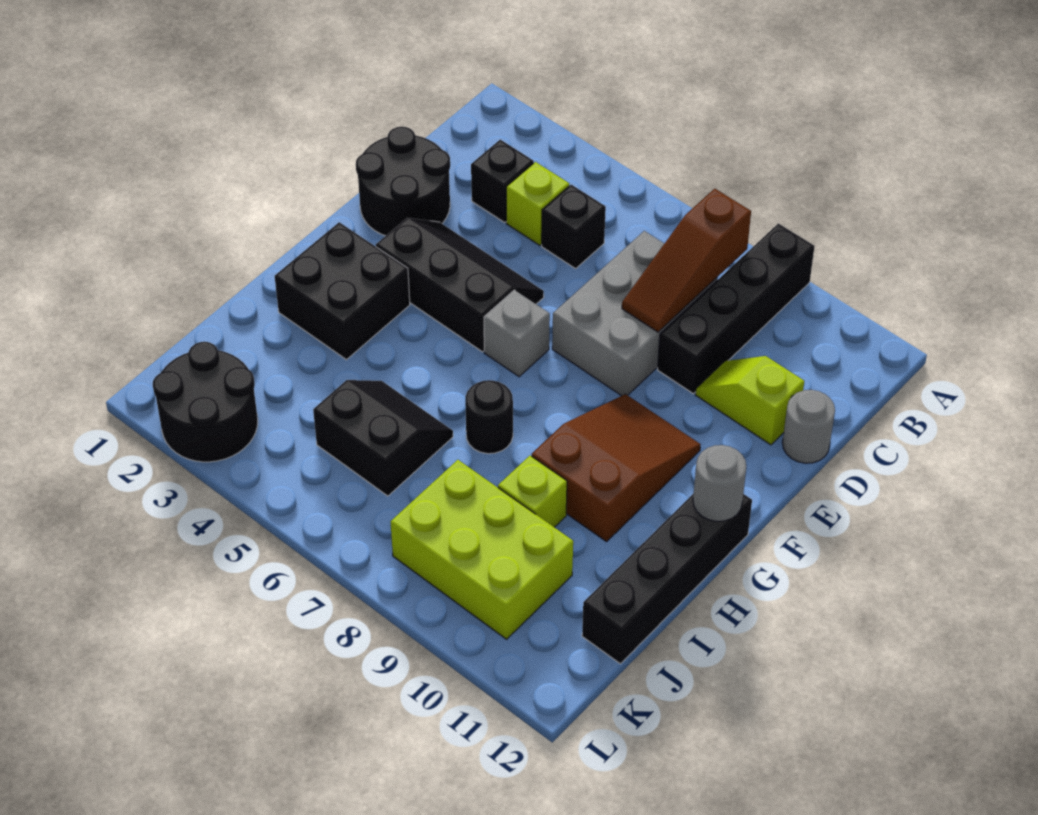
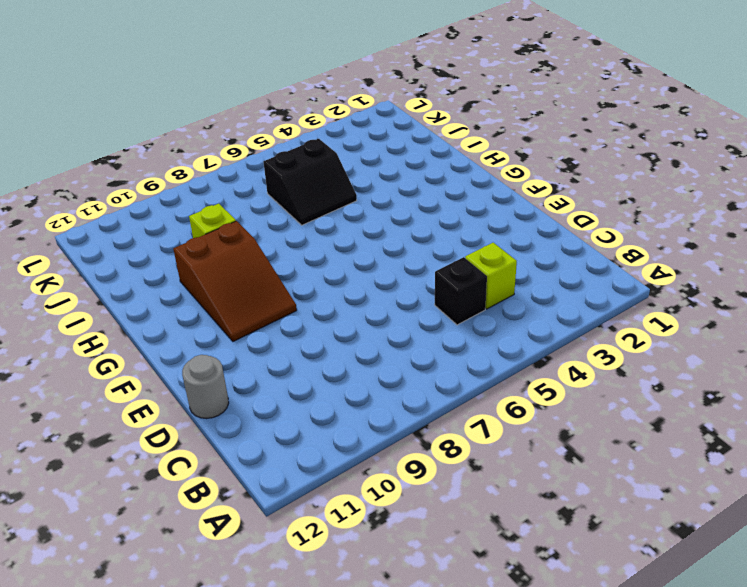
none -> black 1x4 brick [658,223,815,394]
none -> black 1x1 brick [471,140,534,222]
none -> grey 2x3 brick [552,231,717,396]

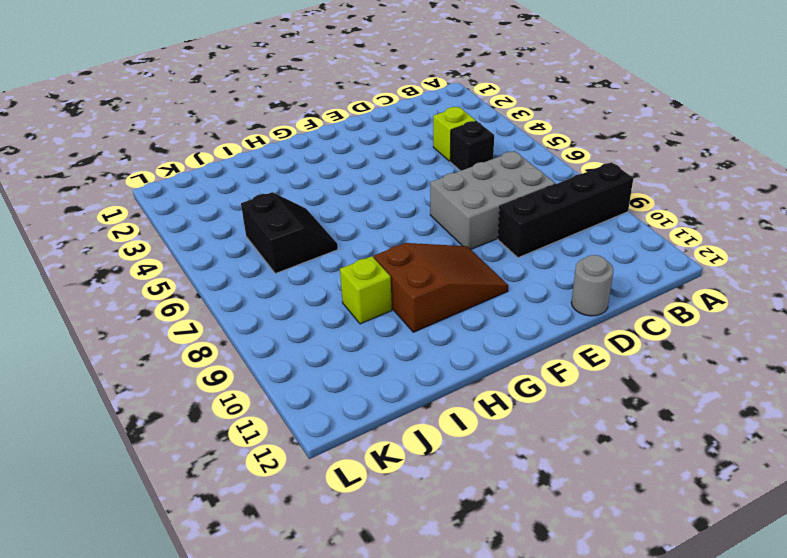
none -> black 1x1 brick [471,140,534,222]
none -> black 2x2 round brick [356,127,450,236]
none -> lime 1x2 slope [695,356,804,445]

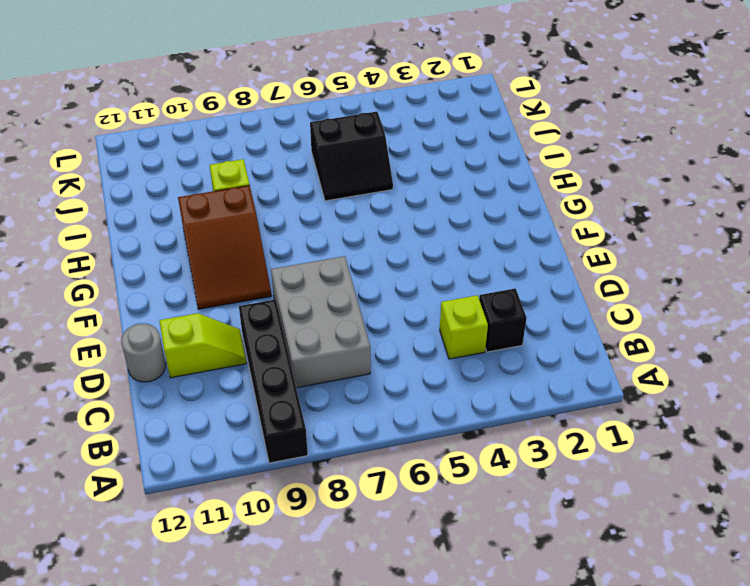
none -> black 1x1 brick [542,185,606,269]
none -> black 2x2 round brick [356,127,450,236]
none -> black 2x3 slope [376,218,544,352]

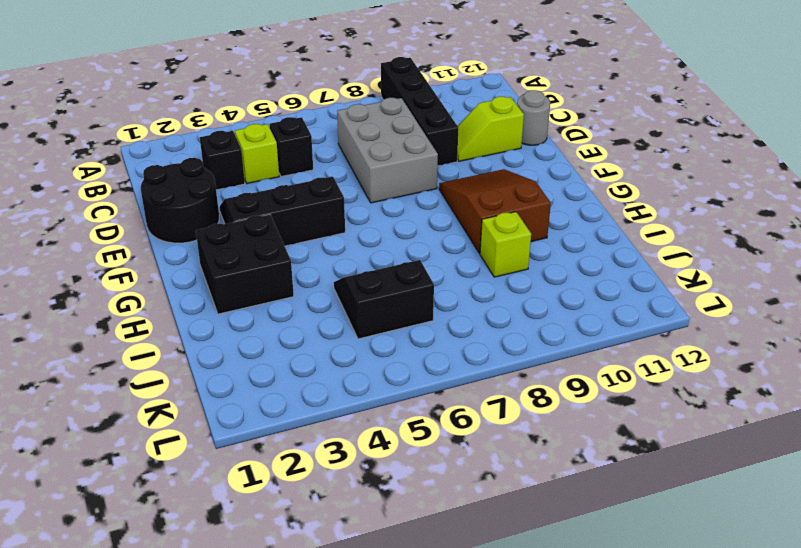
none -> grey 1x1 brick [484,290,550,377]
none -> black 1x4 brick [582,493,752,664]
none -> black 1x1 round brick [465,380,513,454]

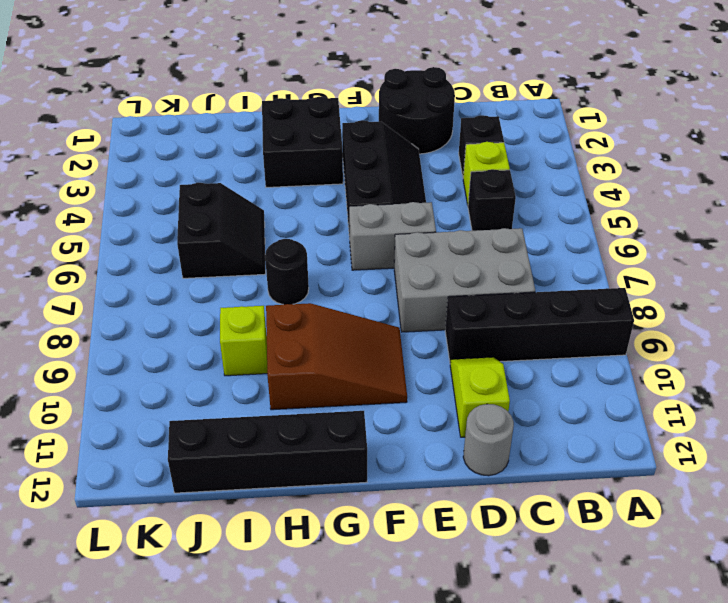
grey 1x2 brick [349,202,436,270] -> grey 1x1 brick [484,290,550,377]
none -> lime 2x3 brick [391,460,573,639]
none -> black 2x2 round brick [153,342,258,462]
none -> brown 1x3 slope [622,189,751,332]

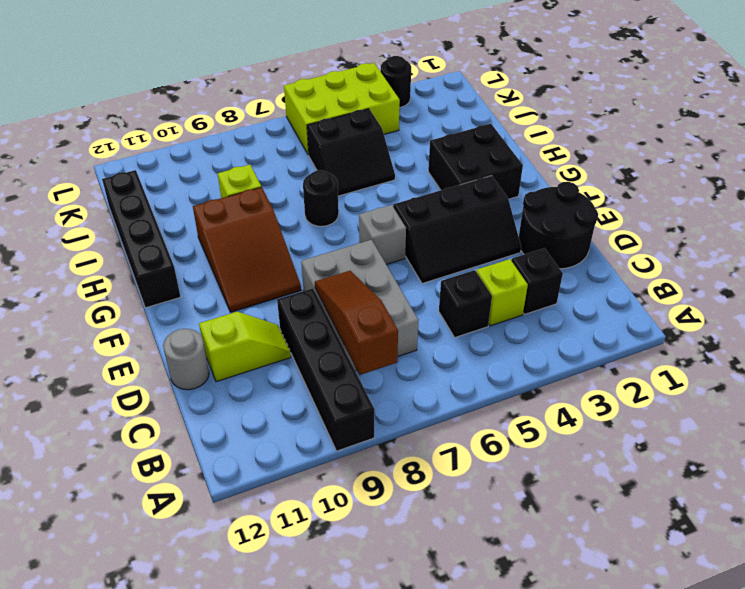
lime 2x3 brick [284,63,400,155] -> lime 2x3 brick moved to [391,460,573,639]
black 1x1 round brick [380,56,411,107] -> black 2x2 round brick [153,342,258,462]
none -> grey 1x1 round brick [693,445,746,521]

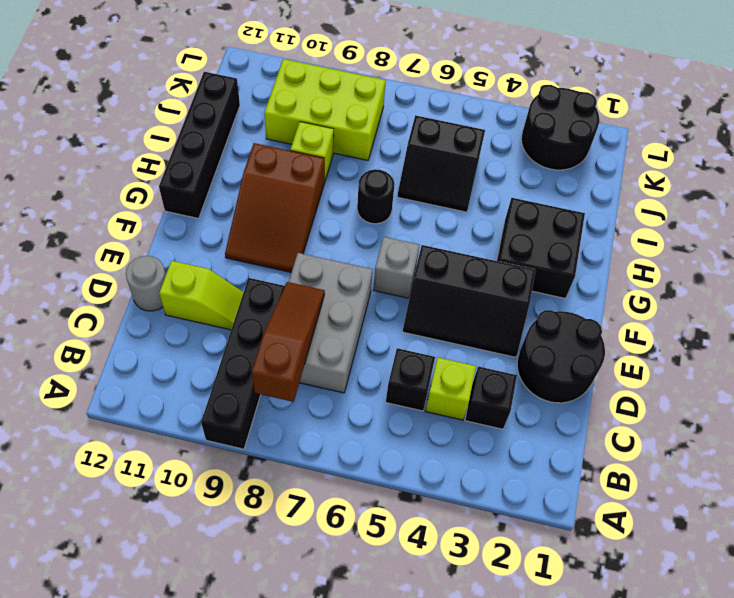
none -> grey 1x1 round brick [693,445,746,521]

